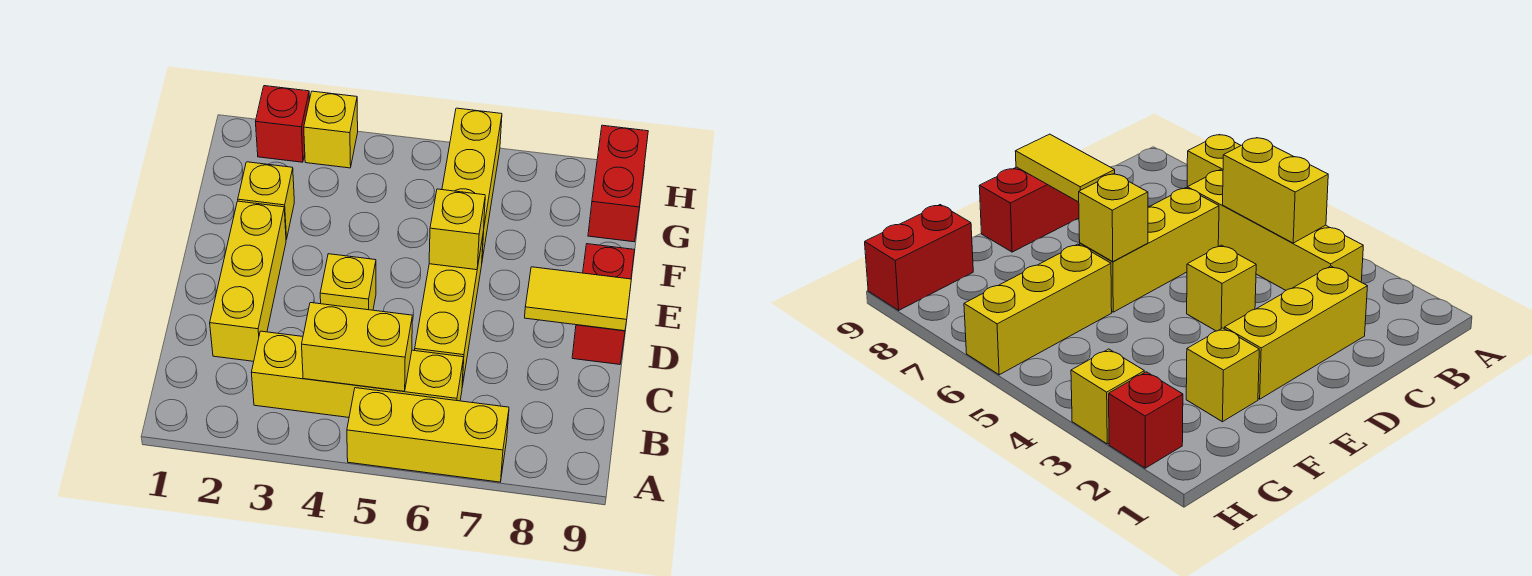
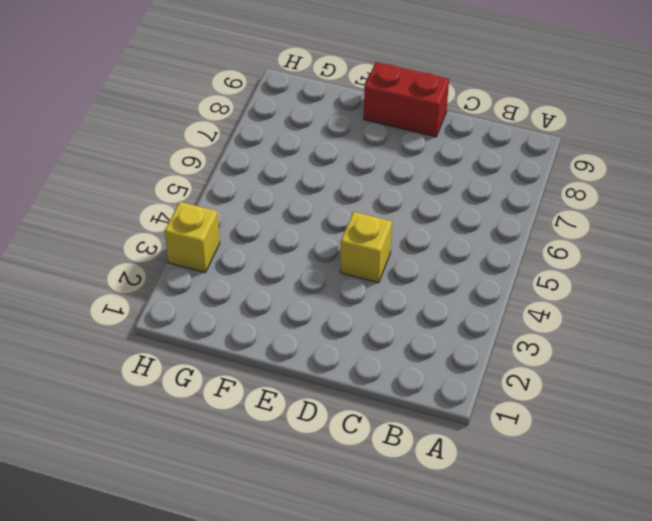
none -> yellow 1x3 brick [347,388,509,482]
none -> yellow 1x4 brick [251,331,464,417]
none -> yellow 1x3 brick [210,201,286,361]

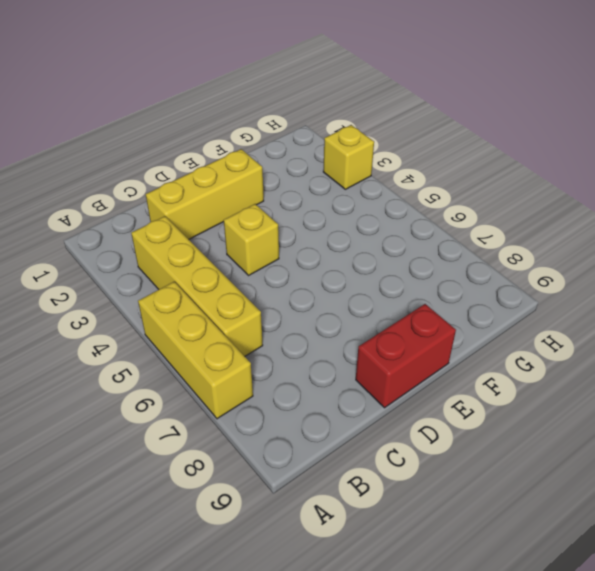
none -> yellow 1x3 brick [415,237,483,387]
none -> yellow 1x1 brick [238,162,294,239]
none -> yellow 1x3 brick [442,108,502,260]

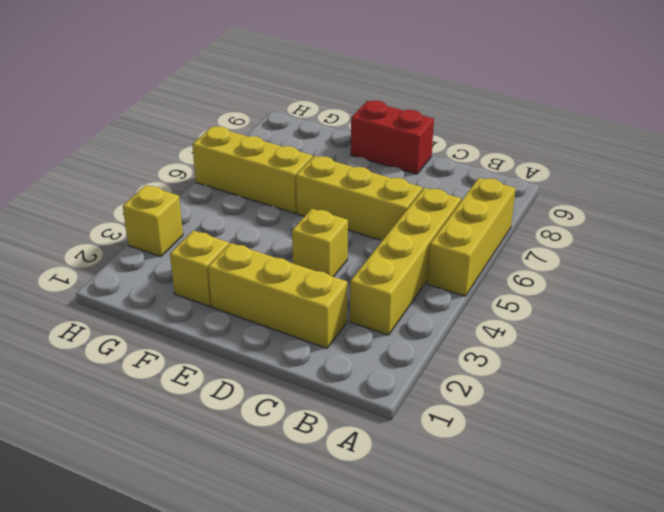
none -> red 1x2 brick [588,125,648,242]
none -> red 1x1 brick [255,86,310,162]
none -> yellow 1x2 brick [302,303,412,391]

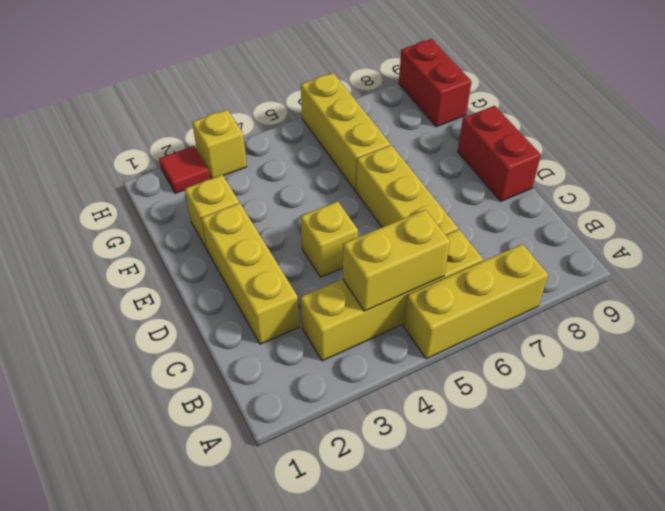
red 1x1 tile [159,146,210,193] -> red 1x1 brick [255,86,310,162]
none -> yellow 1x2 tile [525,267,631,331]
none -> yellow 1x1 brick [429,189,485,270]

